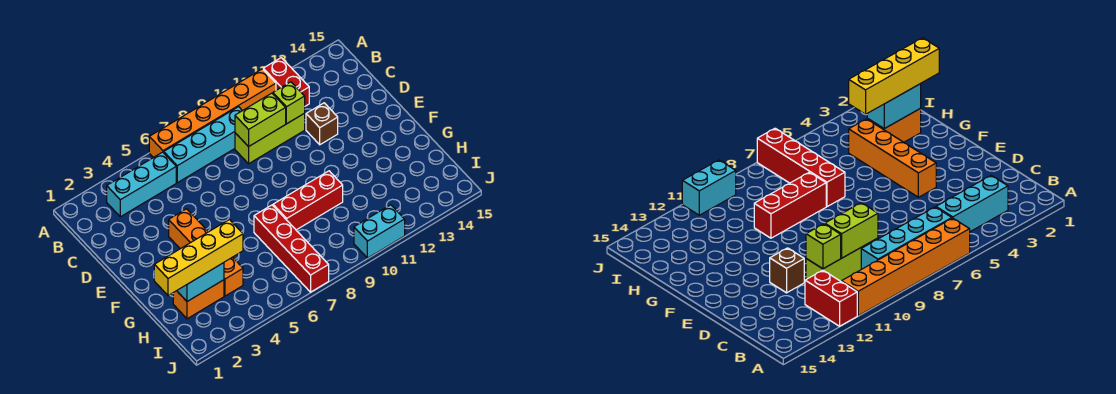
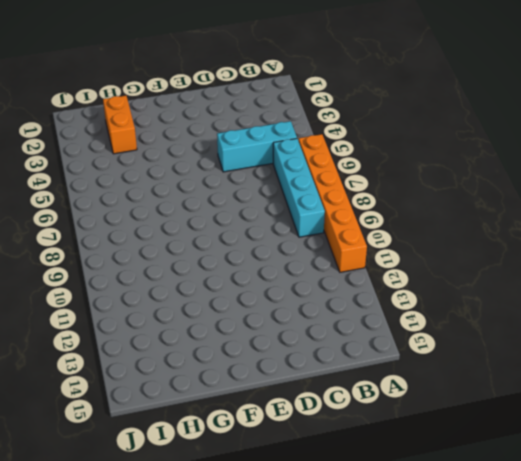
cyan 1x3 brick [217,121,297,172] -> cyan 1x3 brick turned to [107,152,176,217]
none -> red 1x2 brick [263,58,309,106]
none -> lime 1x3 brick [235,113,305,164]
none -> brown 1x1 brick [306,103,338,145]

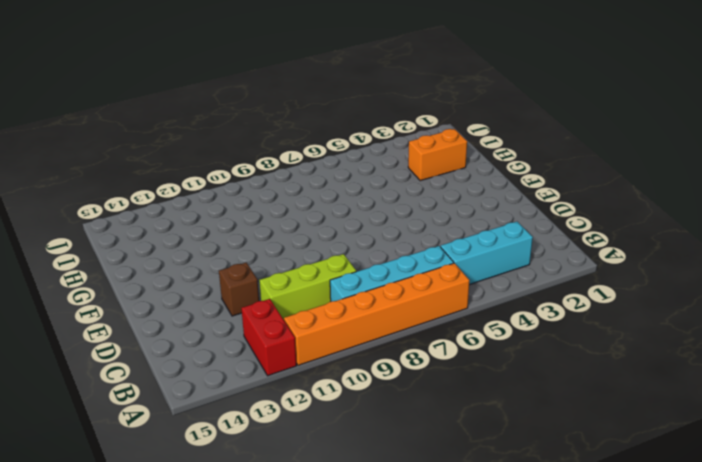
none -> orange 1x4 brick [169,209,243,296]
none -> red 1x4 brick [254,205,329,292]
none -> red 1x3 brick [273,171,343,230]

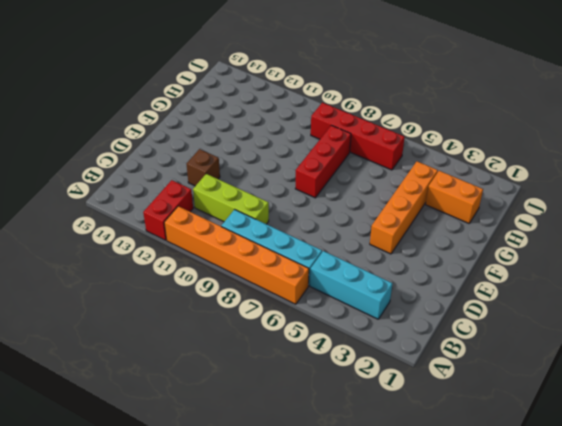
red 1x3 brick [295,125,351,198] -> red 1x3 brick turned to [273,171,343,230]
red 1x4 brick [311,103,405,170] -> red 1x4 brick turned to [254,205,329,292]
none -> cyan 1x2 brick [354,205,405,258]
none -> lime 1x2 brick [235,93,286,147]
none -> lime 1x1 brick [273,82,305,124]

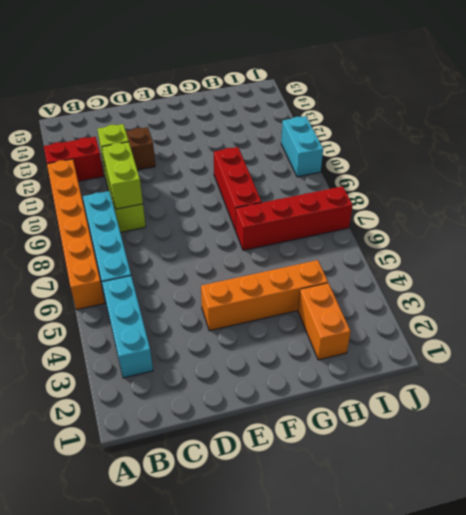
none -> cyan 1x2 brick [177,263,224,301]
none -> yellow 1x4 brick [154,220,243,296]

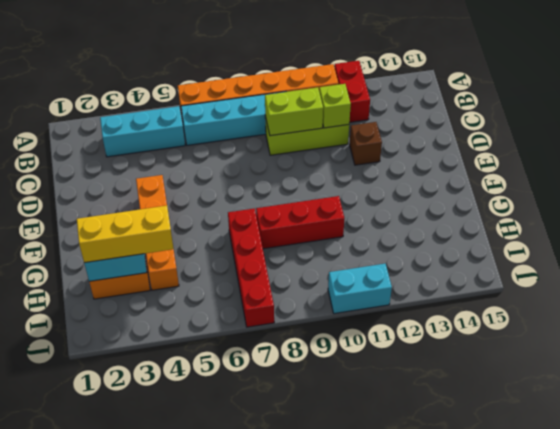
yellow 1x3 brick [77,206,174,263] -> yellow 1x4 brick [154,220,243,296]

